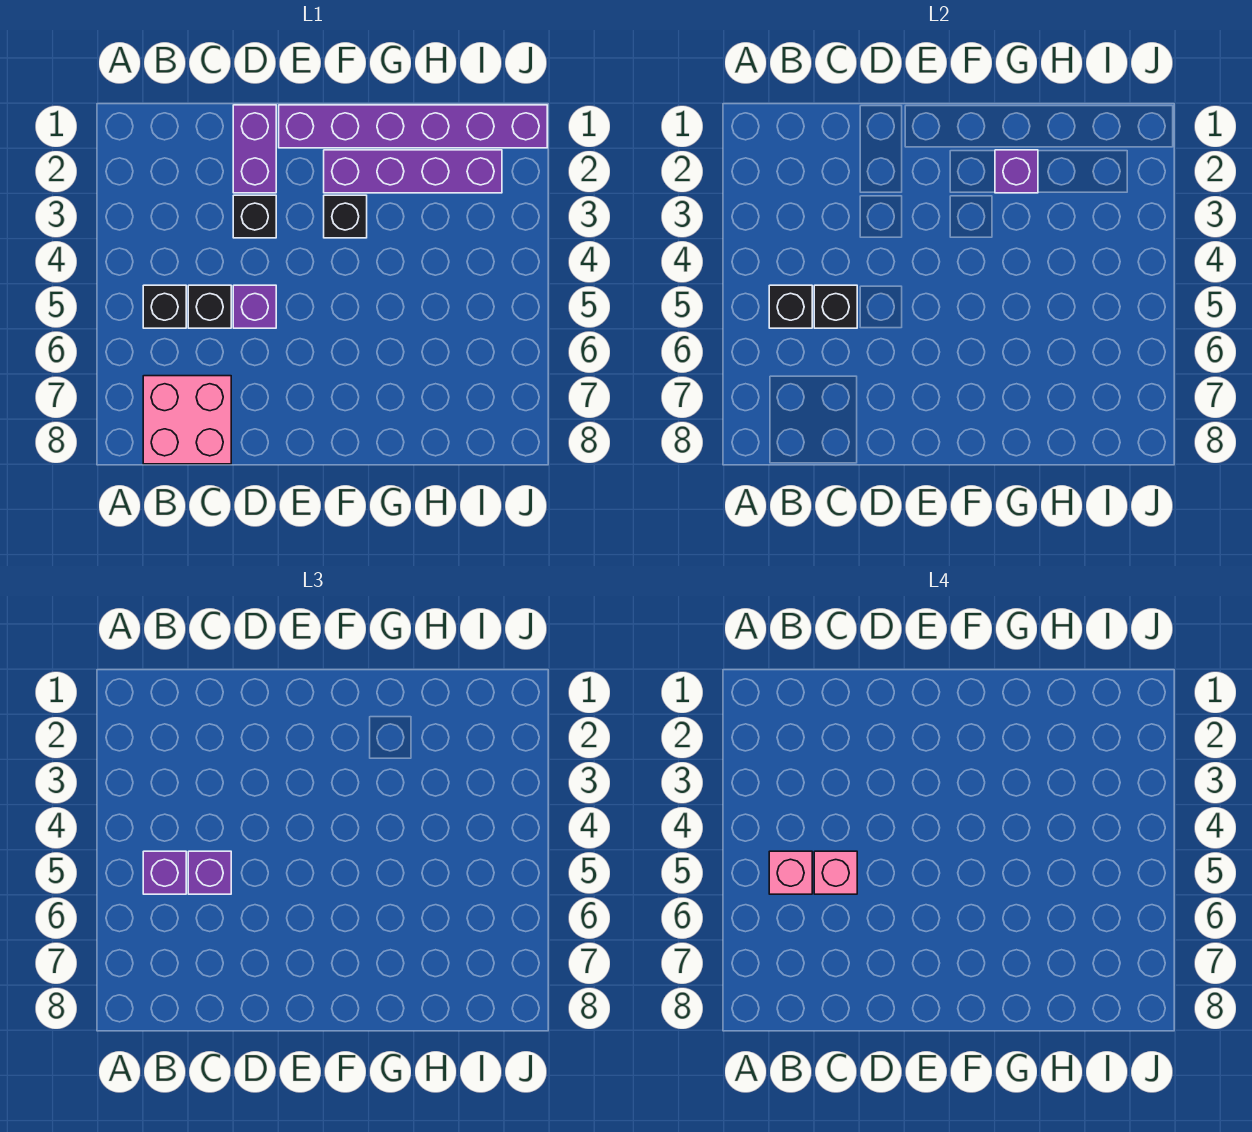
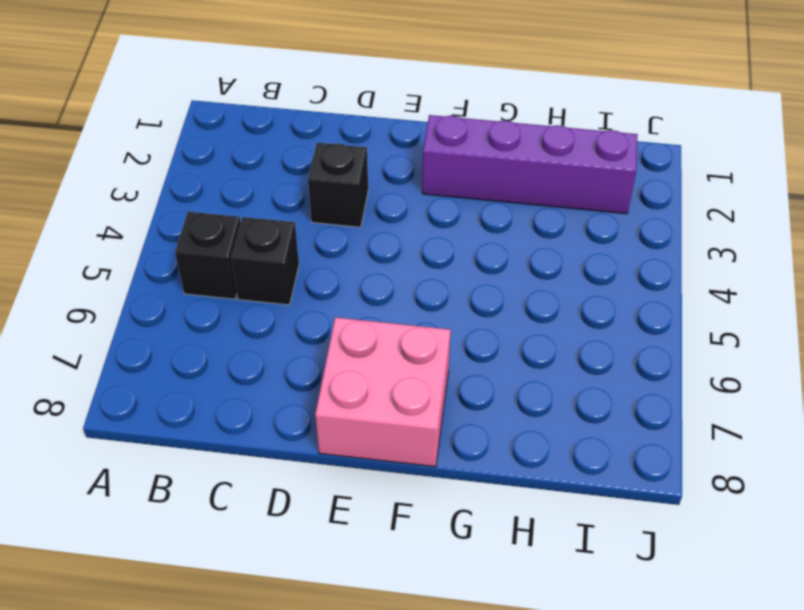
pink 2x2 brick [315,317,451,467] -> pink 2x2 brick moved to [143,376,231,464]
none -> purple 1x2 brick [233,105,276,193]
none -> purple 1x1 brick [233,285,276,328]
none -> purple 1x6 brick [279,105,547,148]

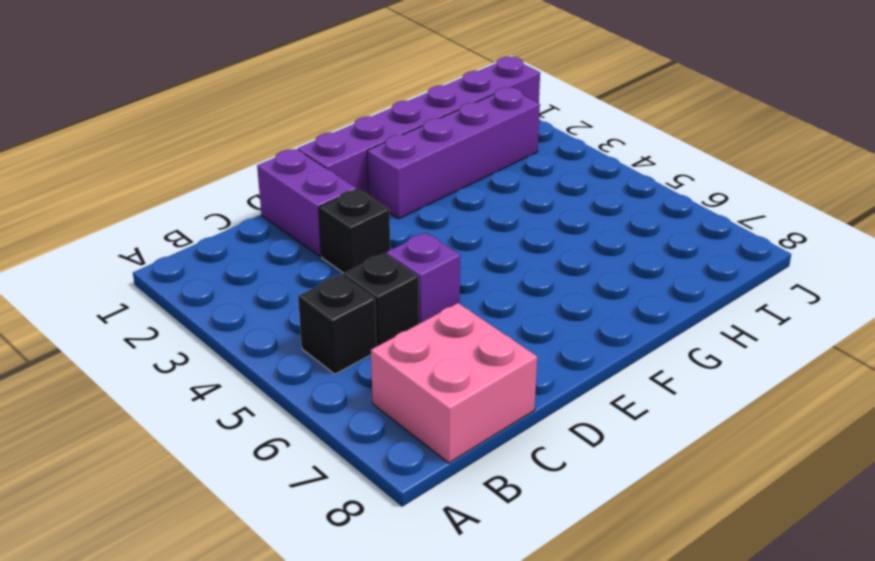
none -> black 1x1 brick [324,195,367,238]
none -> black 1x1 brick [769,285,812,328]
none -> black 1x1 brick [814,285,857,328]

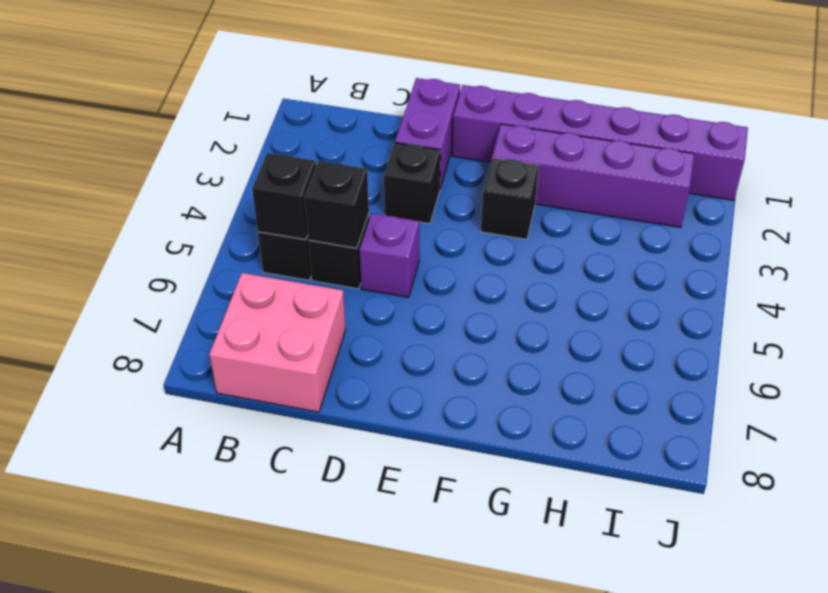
none -> purple 1x1 brick [995,150,1038,193]
none -> purple 1x1 brick [143,851,186,894]
none -> purple 1x1 brick [188,851,231,894]

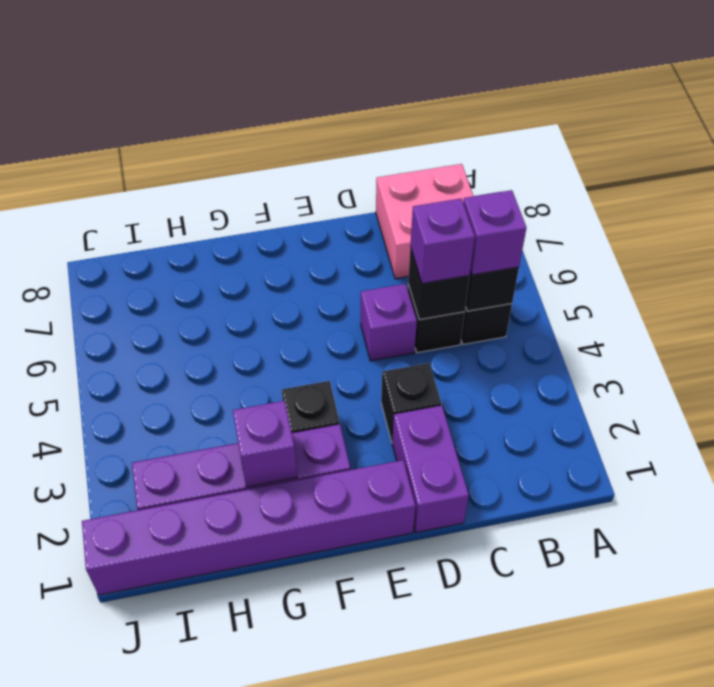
none -> pink 1x1 brick [769,851,812,894]
none -> pink 1x1 brick [814,851,857,894]

